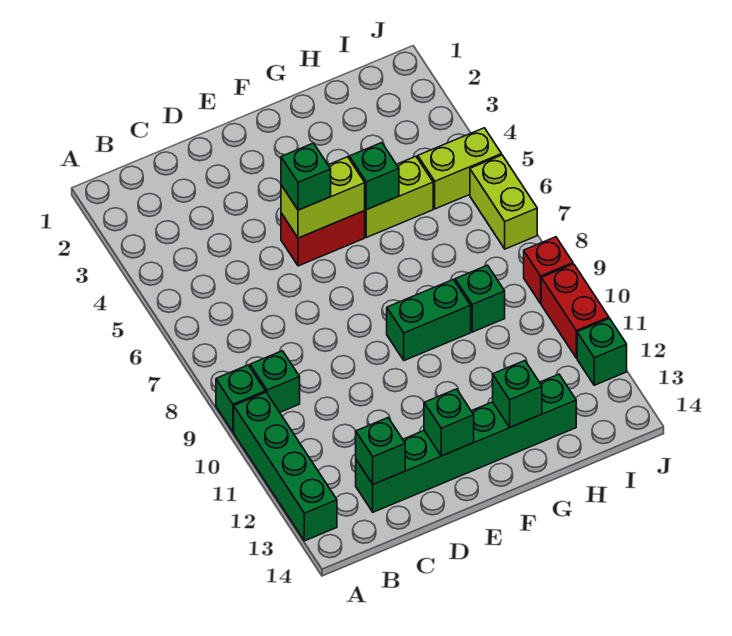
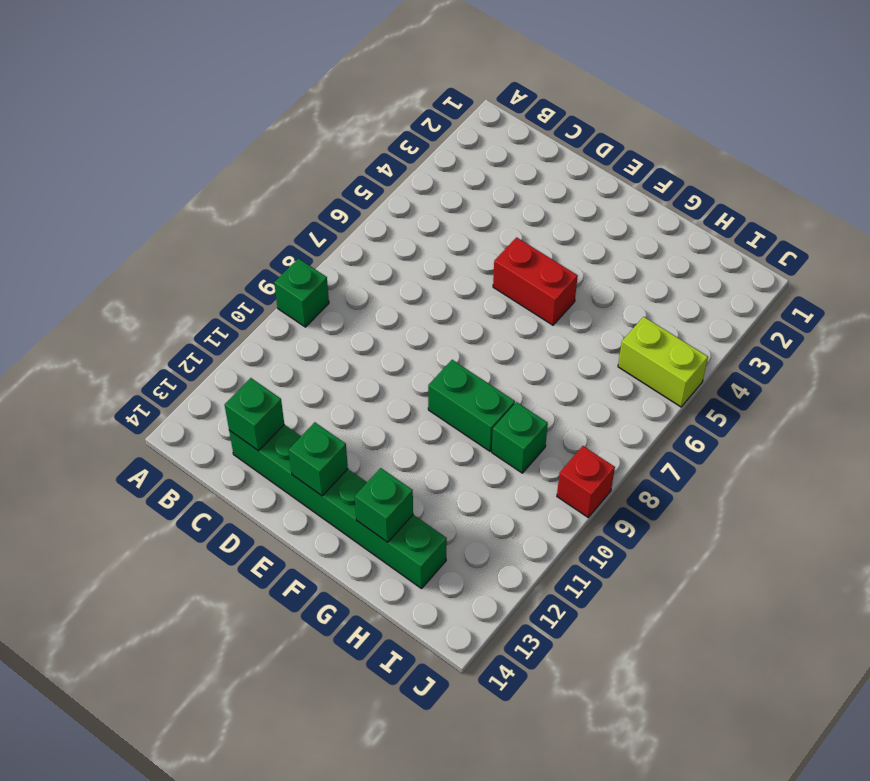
none -> green 1x4 brick [234,392,337,541]
none -> green 1x1 brick [250,351,300,412]
none -> lime 1x2 brick [364,156,433,237]

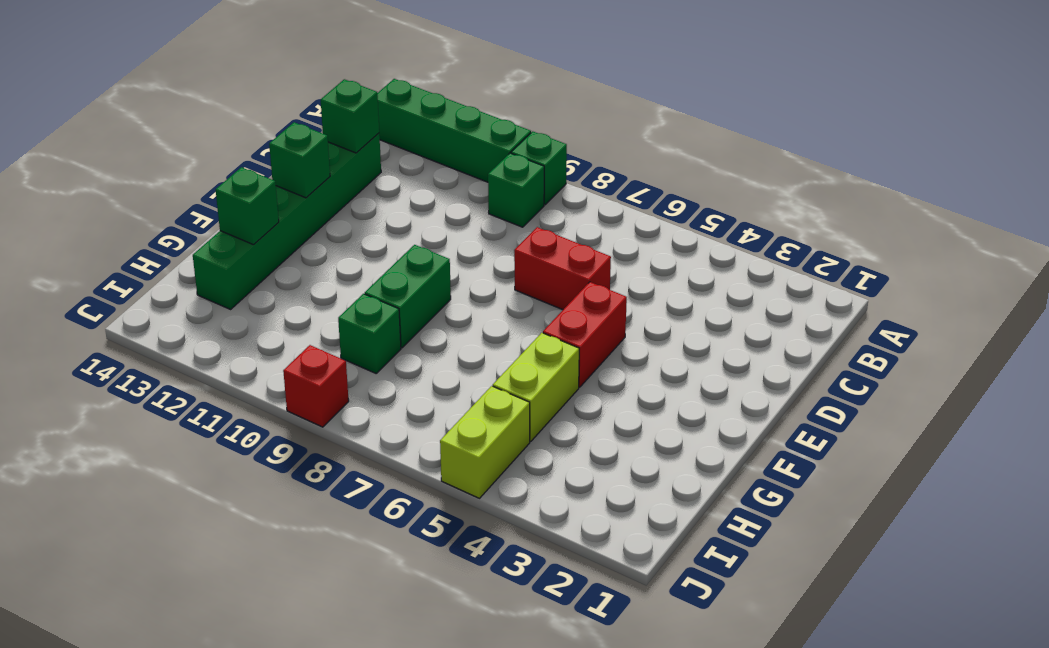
red 1x2 brick [514,227,611,310] -> red 1x2 brick moved to [541,264,609,358]
none -> lime 1x2 brick [470,155,537,249]
none -> green 1x1 brick [577,318,627,385]
none -> lime 1x2 brick [281,157,365,238]

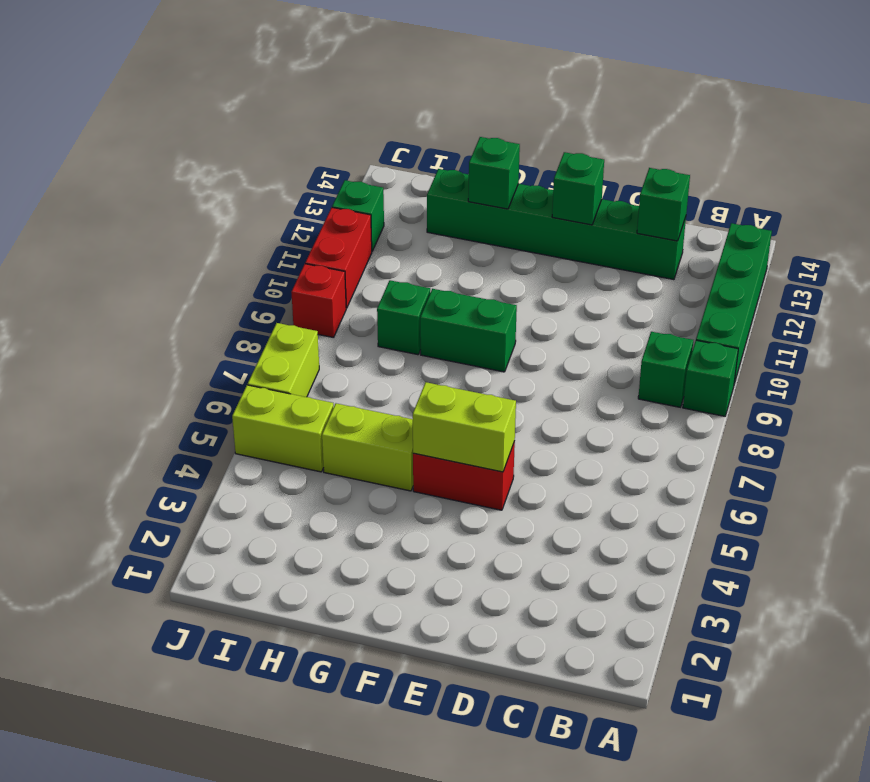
none -> green 1x1 brick [349,143,399,210]
none -> green 1x1 brick [281,143,331,210]

